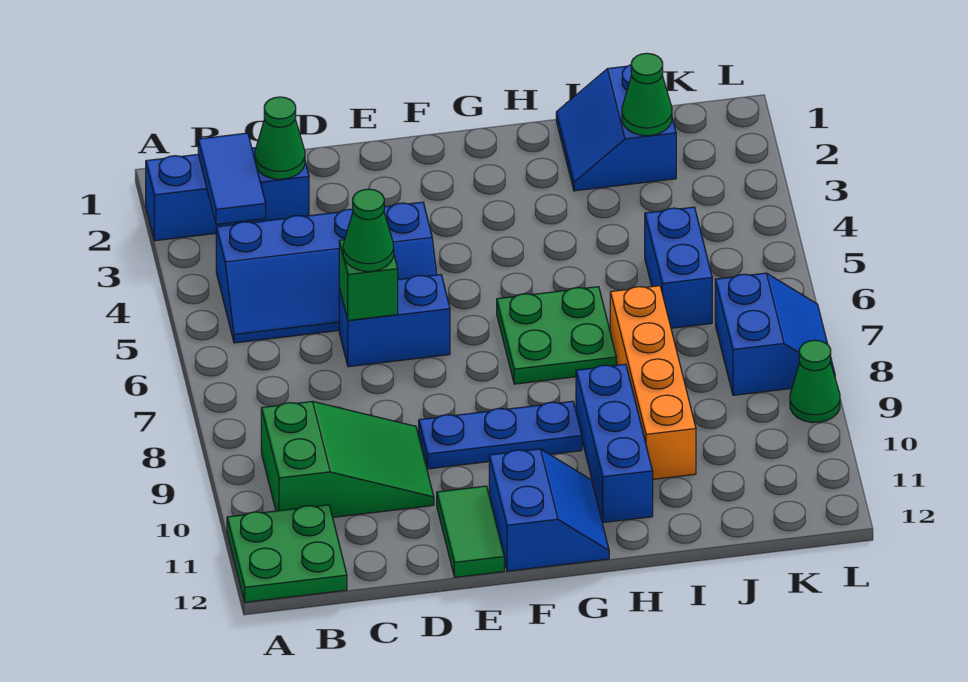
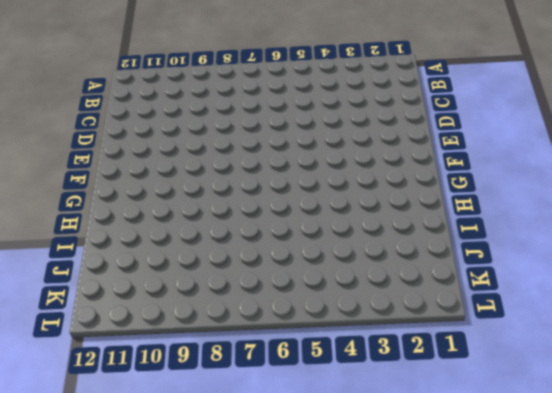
none -> blue 1x3 brick [146,148,309,241]
none -> green 2x2 plate [227,505,347,602]
none -> blue 2x4 slope [216,202,437,343]

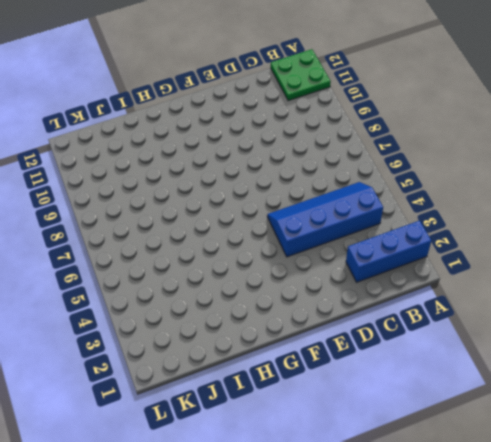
none -> green 2x3 slope [261,401,434,517]
none -> blue 1x2 brick [339,275,450,367]
none -> blue 1x3 plate [419,401,582,469]

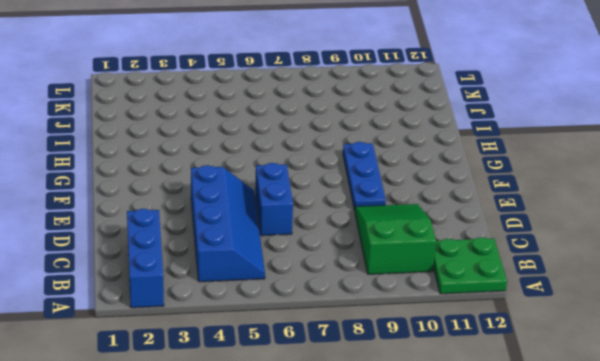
none -> green 1x2 tile [437,486,504,577]
none -> blue 2x2 slope [489,449,609,571]
none -> green 2x2 plate [497,287,616,384]

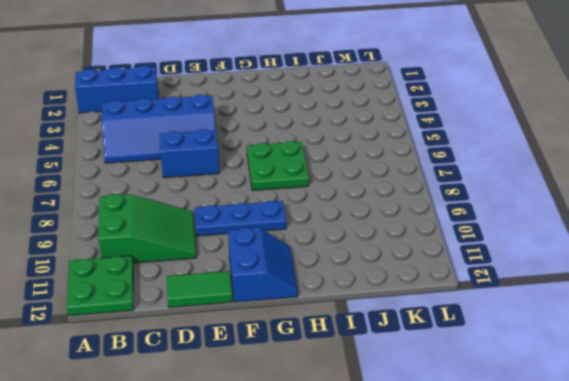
green 1x2 tile [166,271,232,308] -> green 1x2 tile turned to [437,486,504,577]
none -> blue 1x3 brick [576,364,653,523]
none -> blue 2x2 slope [556,65,676,191]
none -> orange 1x4 brick [610,286,696,479]

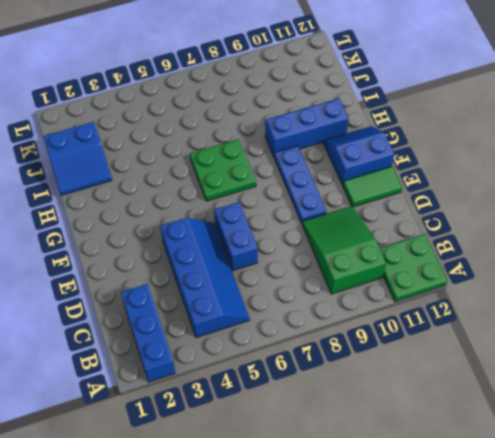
none -> orange 1x4 brick [610,286,696,479]
none -> blue 1x2 brick [645,207,712,328]
none -> blue 2x2 slope [715,273,835,395]

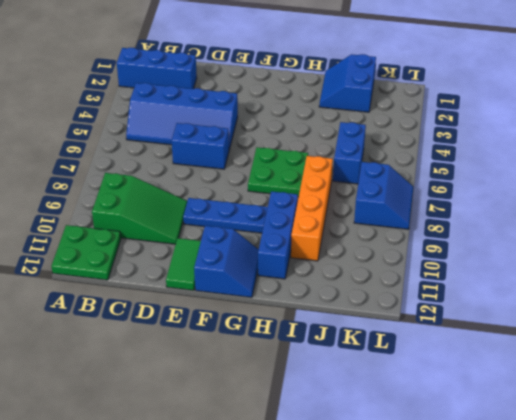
none -> green 1x1 cone [790,340,840,423]
none -> blue 1x2 tile [198,133,266,224]
none -> green 1x1 cone [255,97,305,179]

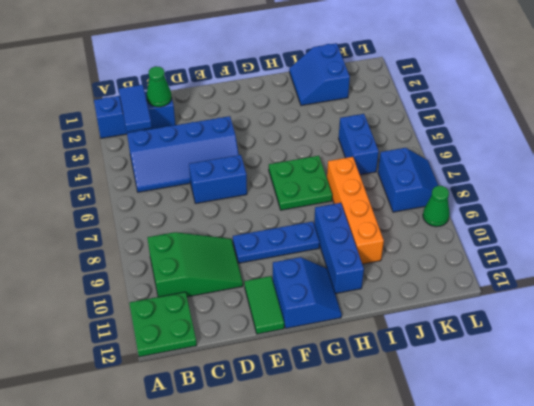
none -> green 1x1 brick [339,240,398,320]
none -> green 1x1 cone [622,53,672,136]
none -> green 1x1 cone [343,189,394,271]

